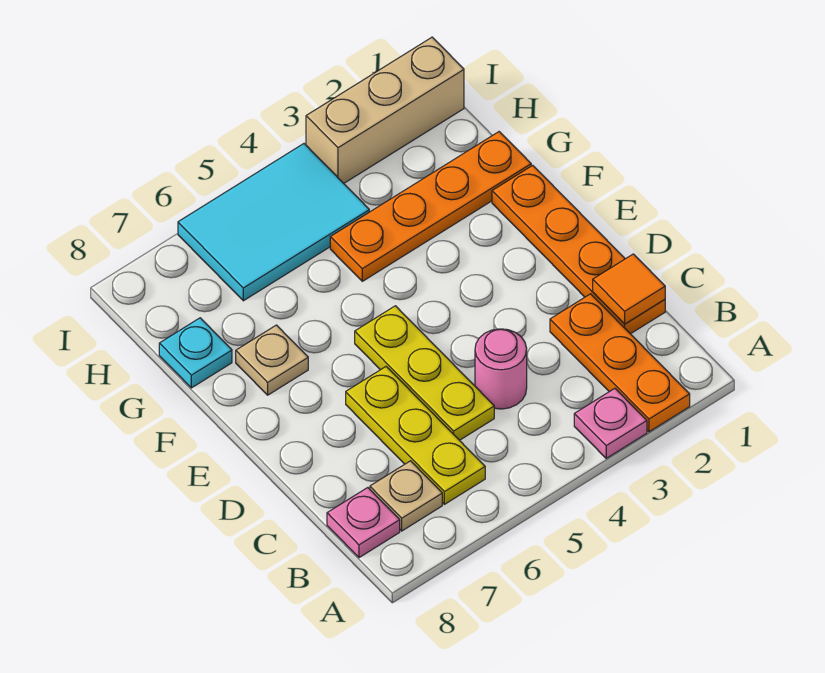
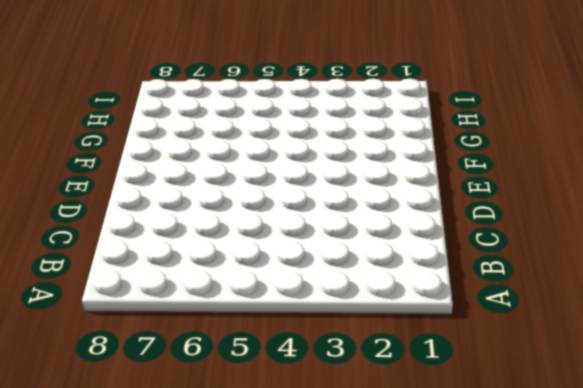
none -> orange 1x3 plate [550,294,690,432]
none -> pink 1x1 plate [574,388,647,458]
none -> yellow 1x3 plate [346,367,485,504]

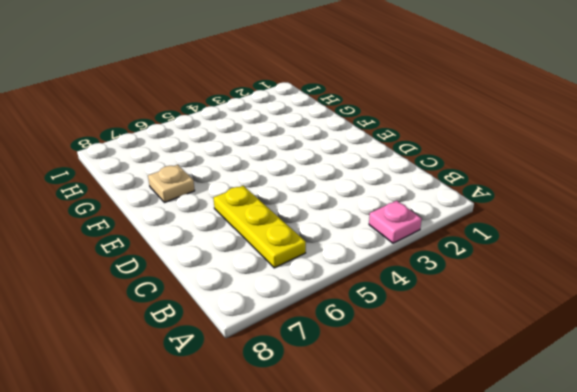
none -> orange 1x3 plate [550,294,690,432]
none -> tan 1x1 plate [370,461,442,531]
none -> pink 1x1 plate [327,488,400,558]

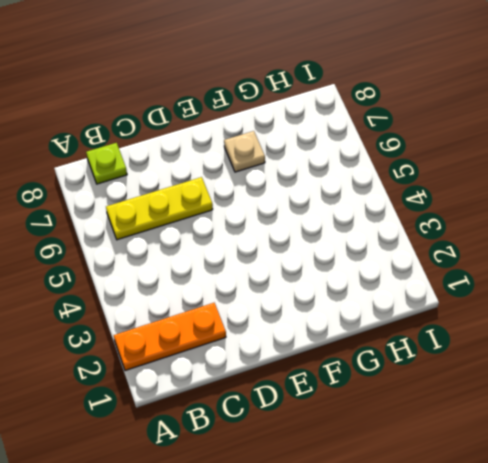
lime 1x1 plate [86,143,127,184] -> pink 1x1 plate [327,488,400,558]
none -> pink 1x1 plate [574,388,647,458]
none -> tan 1x1 plate [370,461,442,531]
none -> orange 1x4 plate [492,165,665,334]

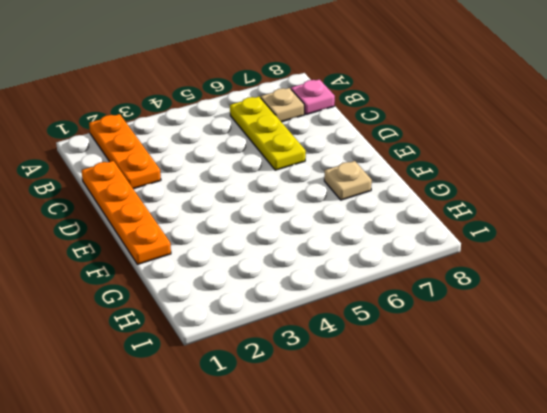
none -> pink 1x1 plate [574,388,647,458]
none -> pink 1x1 round brick [475,329,527,409]
none -> yellow 1x3 plate [355,306,494,440]

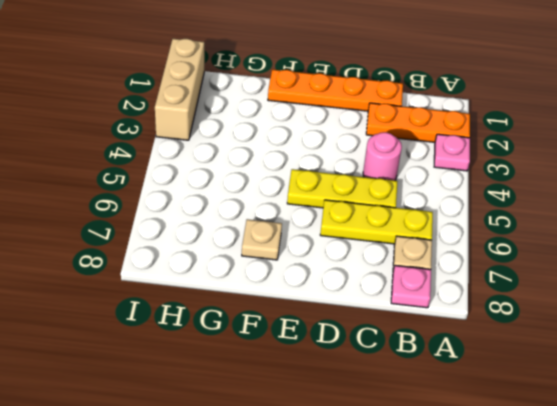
none -> orange 1x4 plate [330,132,531,281]
none -> cyan 1x1 plate [159,318,232,388]
none -> cyan 2x3 tile [178,144,369,301]

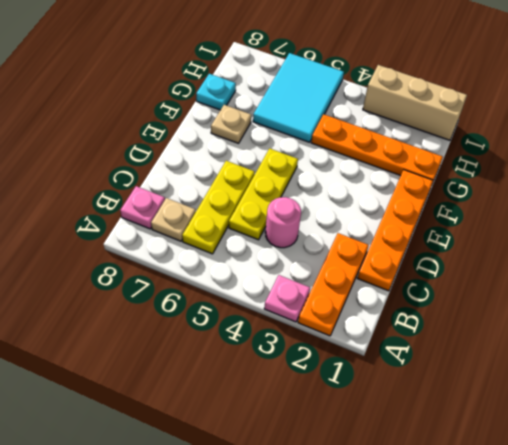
cyan 2x3 tile [253,53,344,142] -> cyan 2x3 tile turned to [178,144,369,301]
none -> orange 1x1 tile [593,254,665,324]

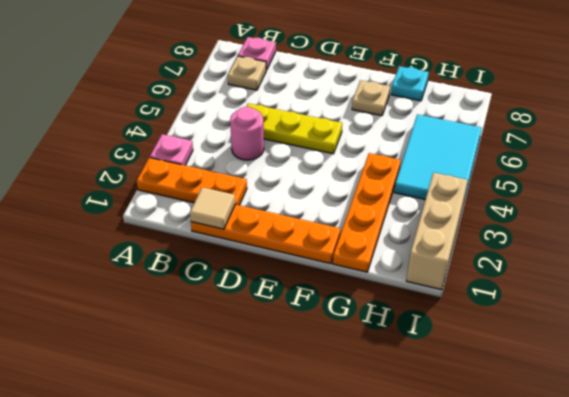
tan 1x1 tile [190,187,235,229] -> orange 1x1 tile [593,254,665,324]
none -> yellow 1x3 plate [346,367,485,504]

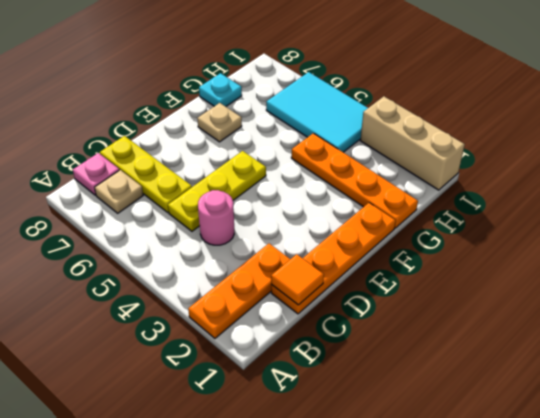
yellow 1x3 plate [100,136,192,213] -> yellow 1x3 plate turned to [346,367,485,504]
none -> pink 1x1 plate [574,388,647,458]

